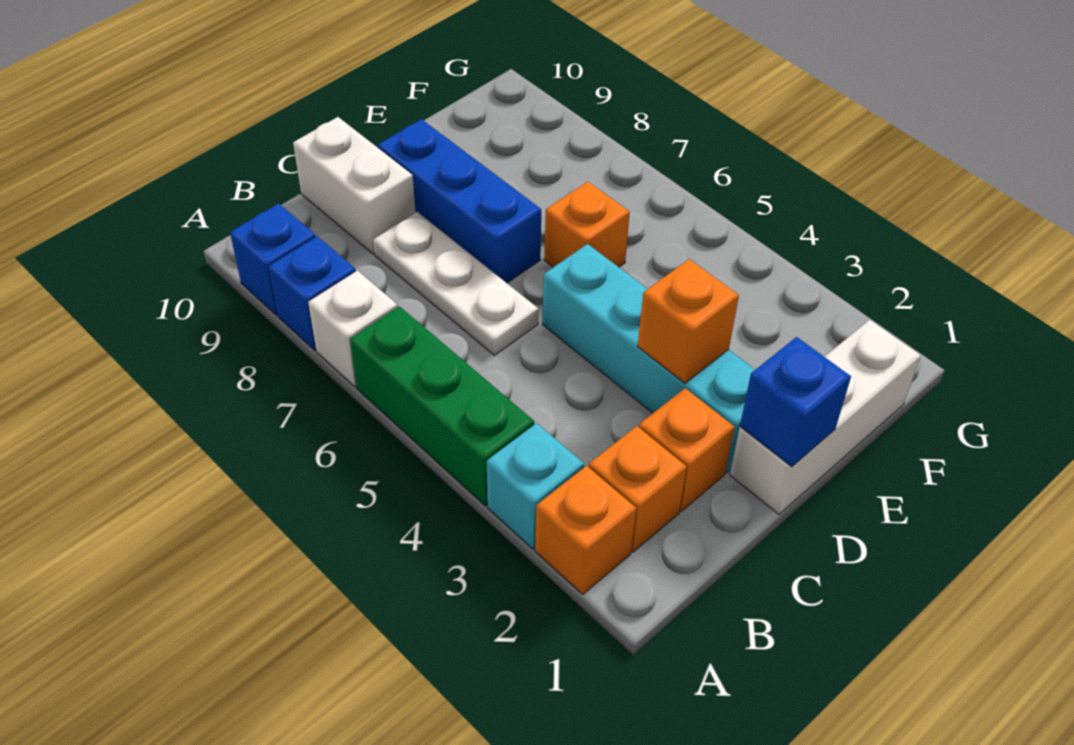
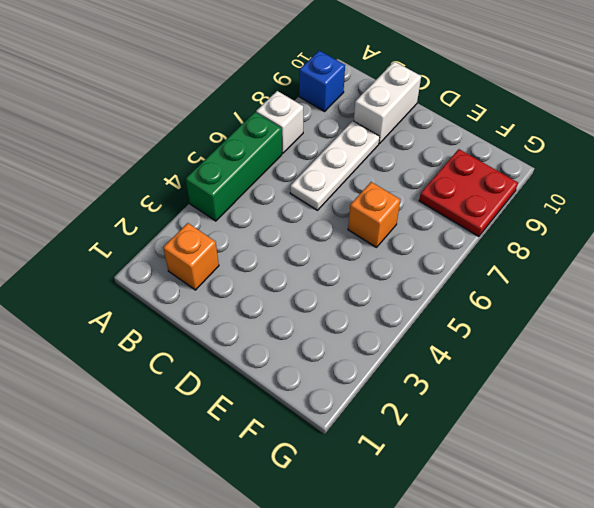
red 2x2 plate [419,149,518,237] -> none
none -> orange 1x1 brick [535,466,636,594]
none -> cyan 1x1 brick [487,423,584,549]
none -> blue 1x1 brick [268,236,356,350]

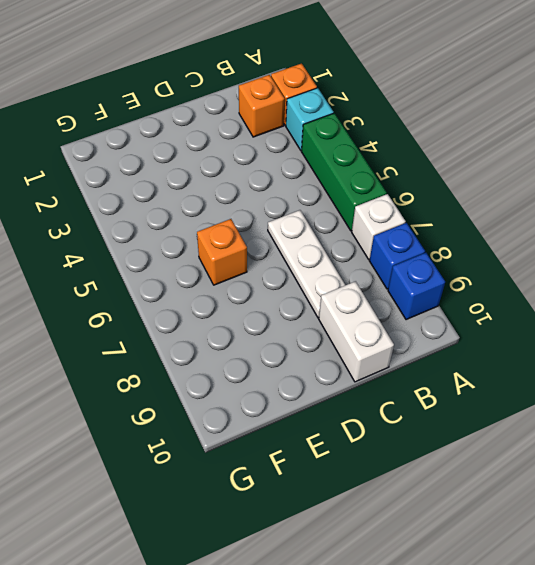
none -> orange 1x1 brick [639,388,735,512]
none -> white 1x3 brick [730,320,921,514]
none -> cyan 1x4 brick [542,244,755,473]

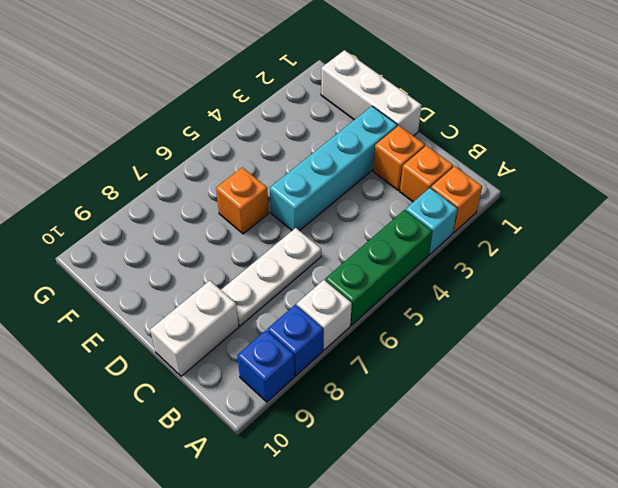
none -> blue 1x3 brick [378,119,541,283]
none -> blue 1x1 brick [740,337,851,467]
none -> orange 1x1 brick [638,259,739,383]

